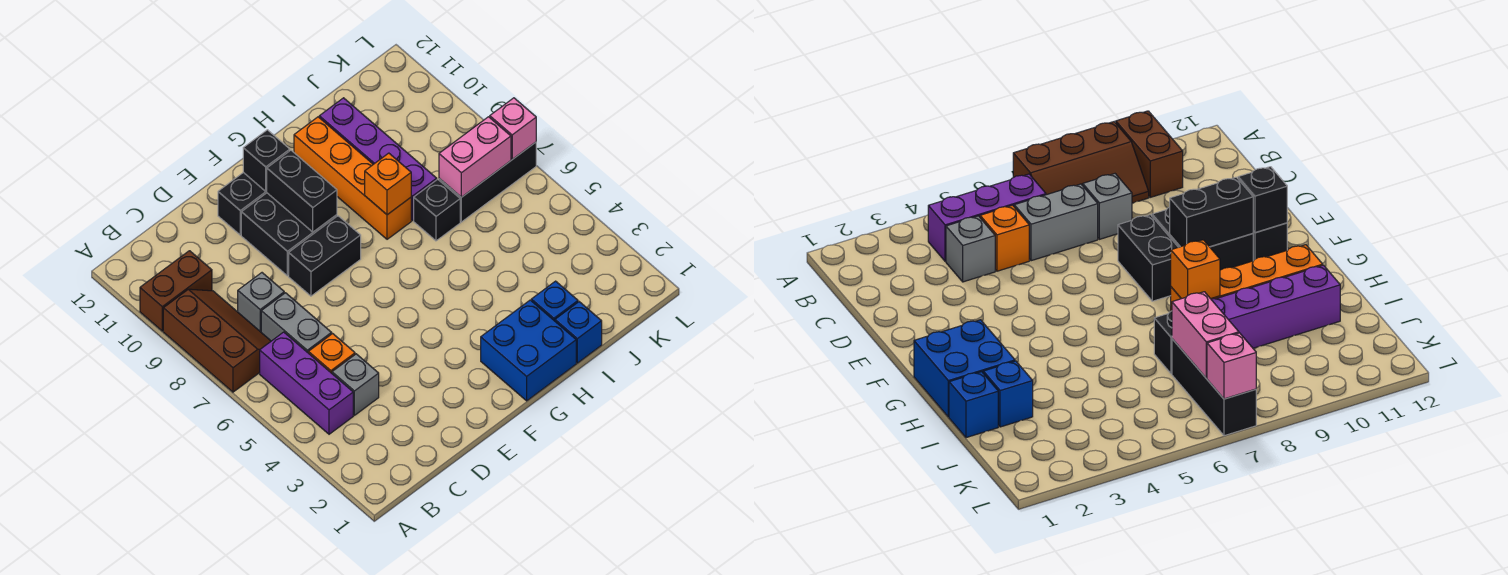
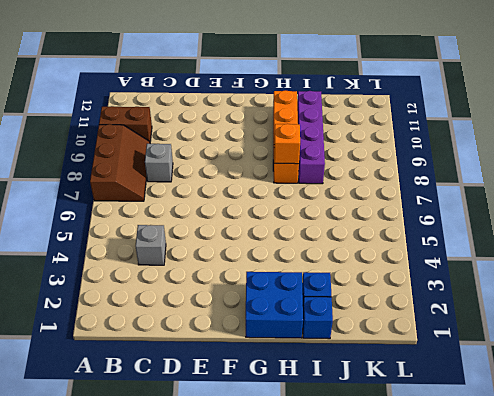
none -> purple 1x3 brick [260,332,353,434]
none -> orange 1x1 brick [308,334,355,373]
none -> grey 1x2 brick [261,293,332,352]

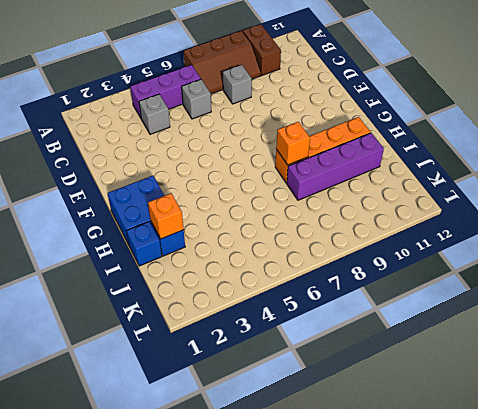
grey 1x1 brick [182,79,211,119] -> grey 1x2 brick [261,293,332,352]
orange 1x1 brick [148,193,184,239] -> orange 1x1 brick moved to [308,334,355,373]
none -> black 1x2 brick [289,216,361,296]
none -> black 2x2 brick [241,193,337,276]
none -> black 1x2 brick [218,172,267,235]

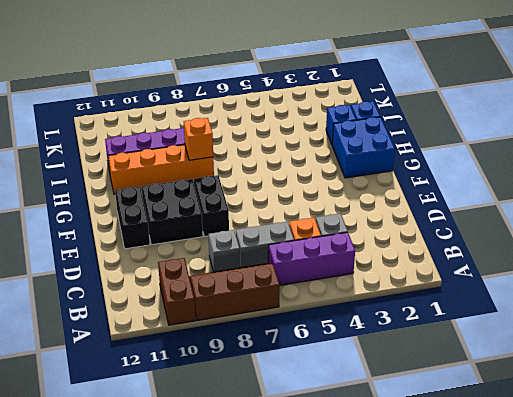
none -> black 1x1 brick [414,179,460,241]
none -> black 1x3 brick [439,142,536,222]
none -> black 1x2 brick [267,150,337,232]

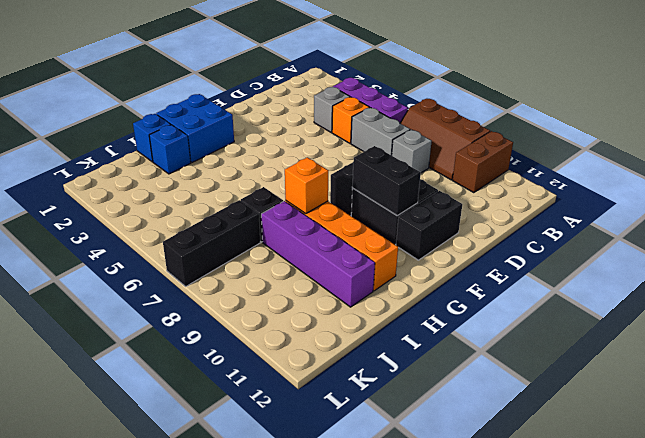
none -> black 1x1 brick [243,130,290,191]
none -> pink 1x2 brick [439,117,511,197]
none -> pink 1x1 brick [490,98,536,159]

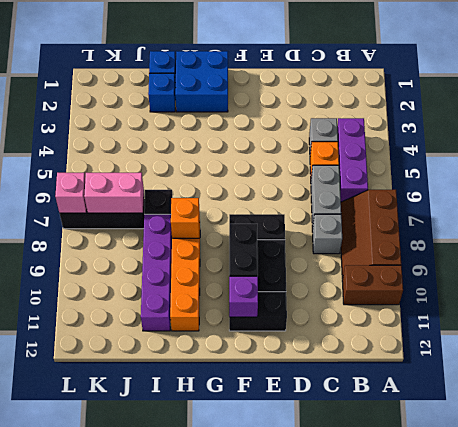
purple 1x1 brick [229,276,258,317] -> black 1x1 brick [243,130,290,191]

